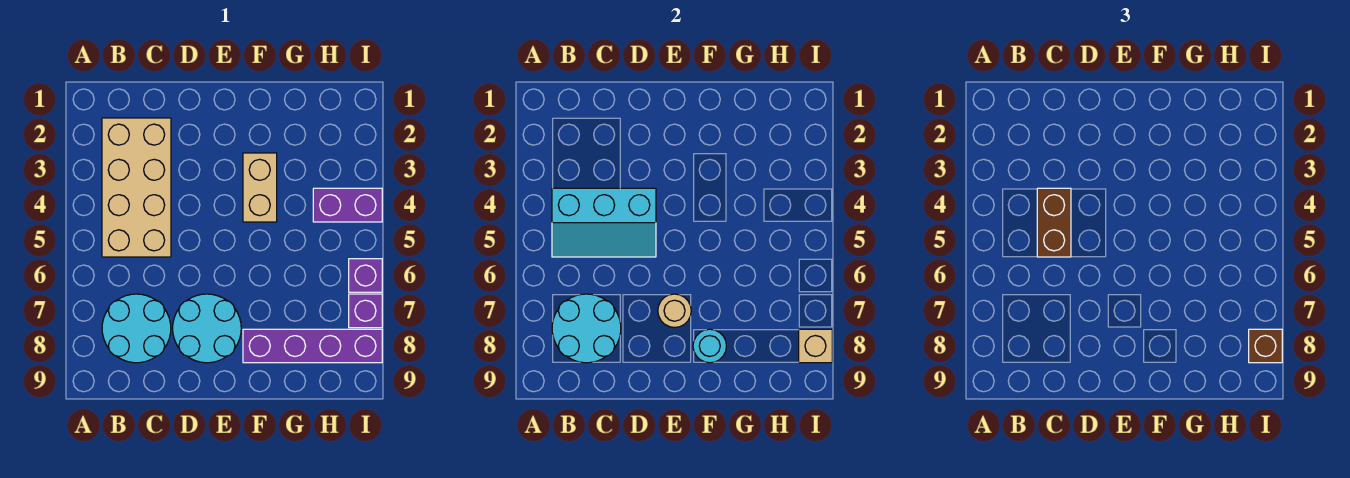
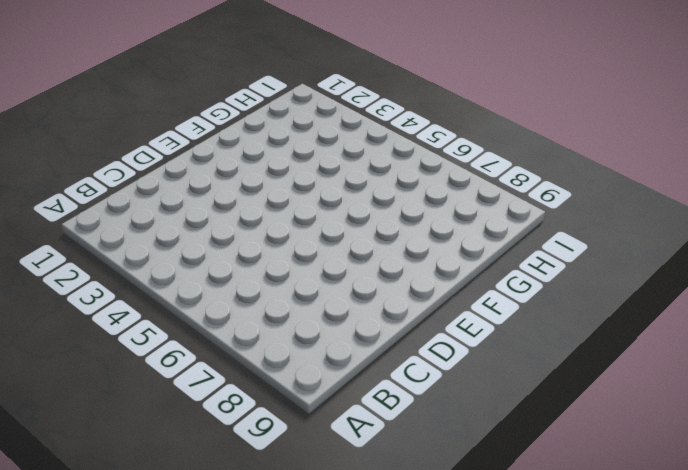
none -> tan 2x4 brick [102,118,171,257]
none -> cyan 2x2 round brick [102,294,171,363]
none -> cyan 2x2 round brick [173,294,241,363]

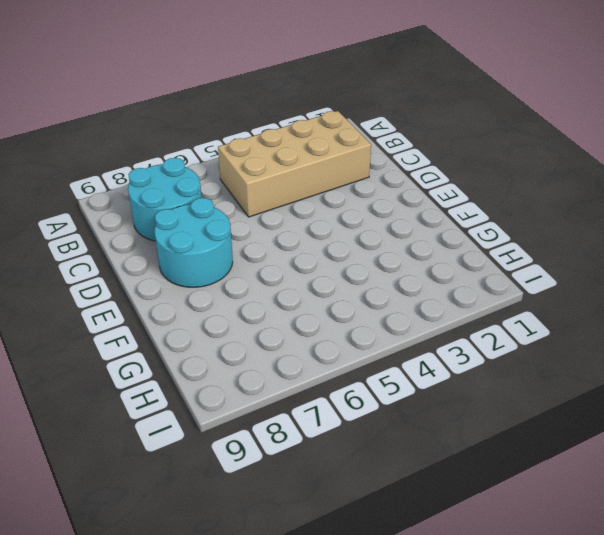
none -> tan 1x2 brick [243,153,277,222]
none -> purple 1x4 brick [243,329,382,363]
none -> purple 1x2 brick [313,188,382,222]

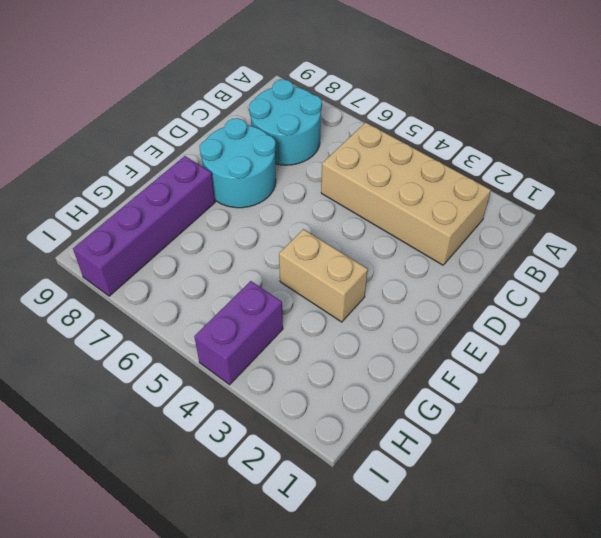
none -> purple 1x1 brick [349,259,382,292]
none -> purple 1x1 brick [349,294,382,328]
none -> cyan 2x3 slope [552,188,656,257]

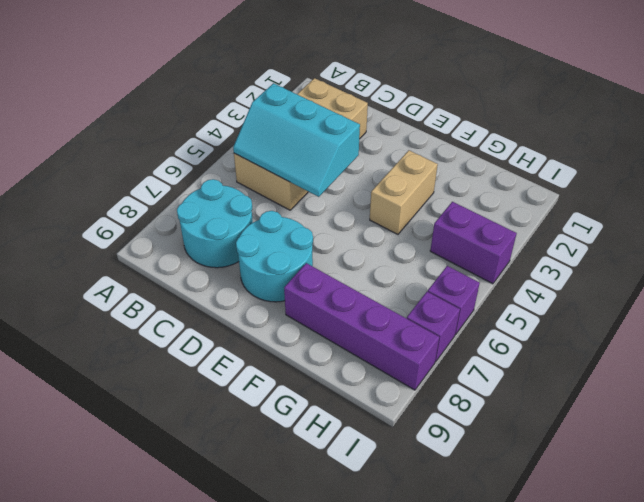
none -> cyan 2x2 round brick [552,294,621,363]
none -> tan 1x1 round brick [658,294,691,328]
none -> cyan 1x1 round brick [693,329,726,363]

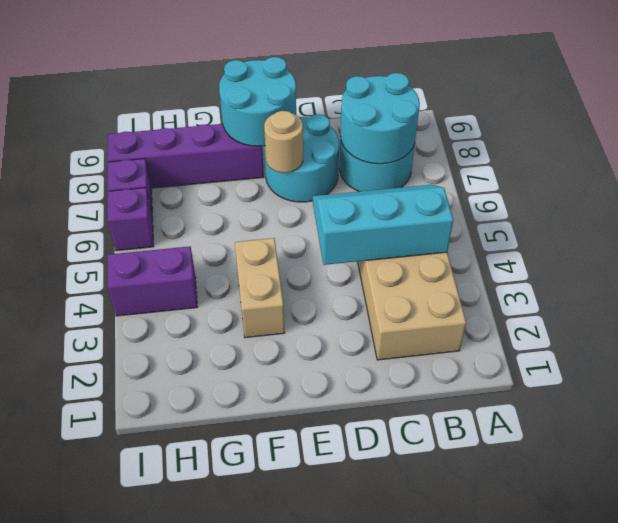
cyan 2x2 round brick [219,57,296,146] -> cyan 1x1 round brick [693,329,726,363]
none -> tan 1x1 brick [799,329,832,363]
none -> brown 1x2 brick [1037,188,1071,257]
none -> brown 1x1 brick [1249,329,1282,363]

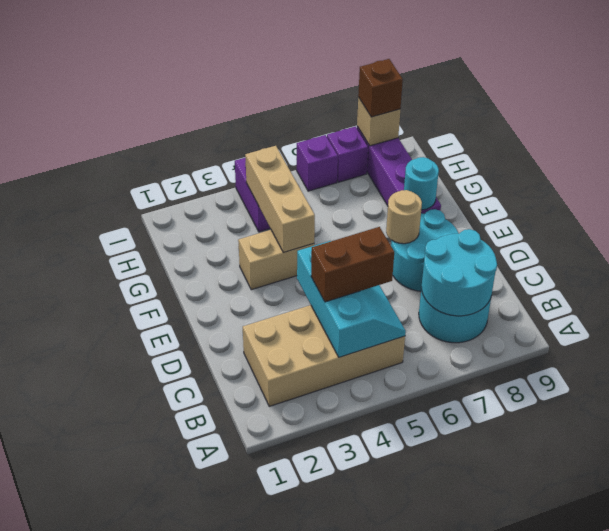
tan 1x3 brick [245,146,315,253] -> none

